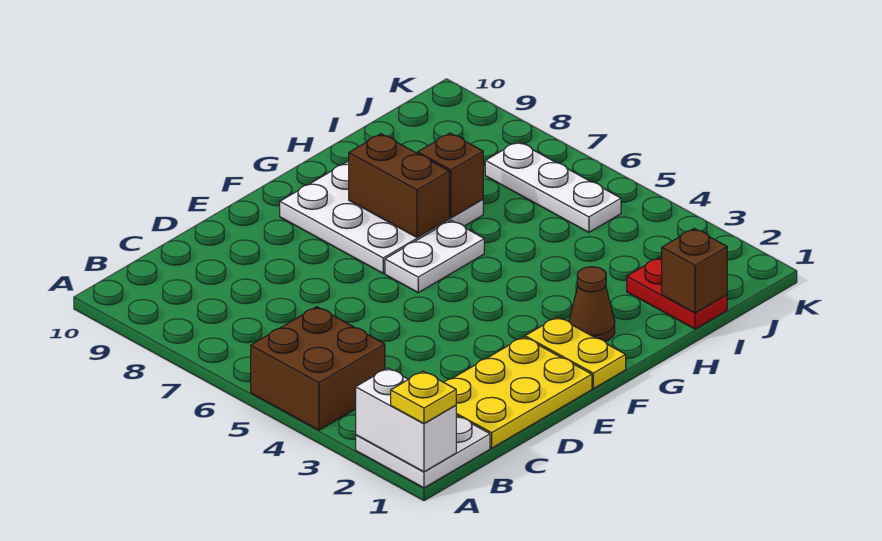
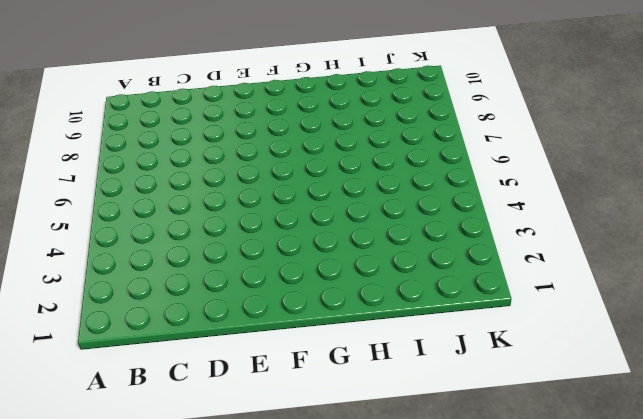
none -> white 2x2 plate [356,415,490,488]
none -> brown 2x2 brick [251,307,385,430]
none -> yellow 2x3 plate [444,337,592,448]

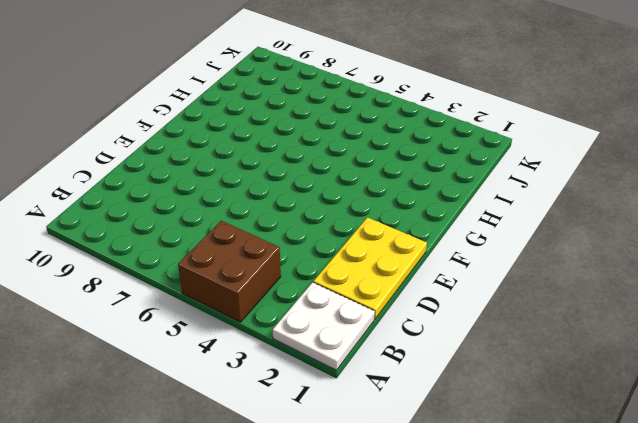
none -> yellow 1x2 plate [525,317,626,389]
none -> white 1x2 plate [385,220,484,293]
none -> white 3x3 plate [280,161,483,273]

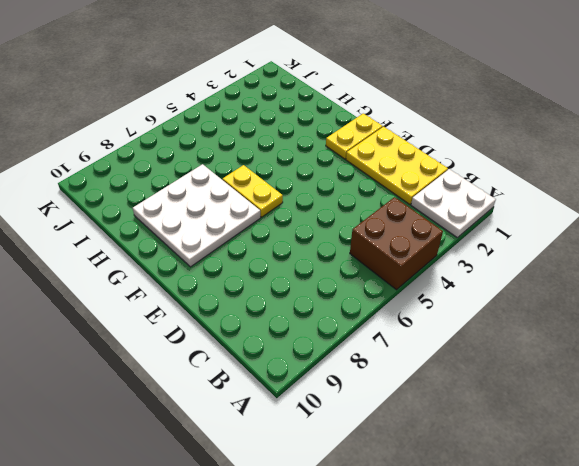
yellow 1x2 plate [223,165,283,217] -> white 1x2 plate [385,220,484,293]
none -> brown 1x1 cone [569,267,615,342]
none -> red 1x2 plate [627,258,727,329]
none -> white 1x3 plate [485,142,621,232]

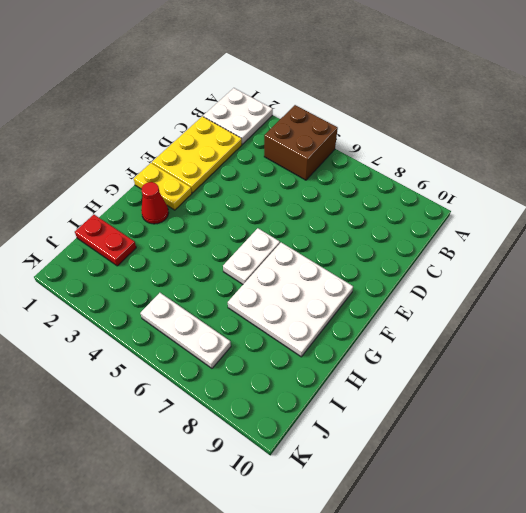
red 1x1 cone [141,182,169,224] -> brown 1x1 cone [569,267,615,342]
none -> white 1x2 brick [356,368,456,472]
none -> brown 1x2 brick [349,134,449,238]
none -> brown 1x1 brick [418,133,483,218]

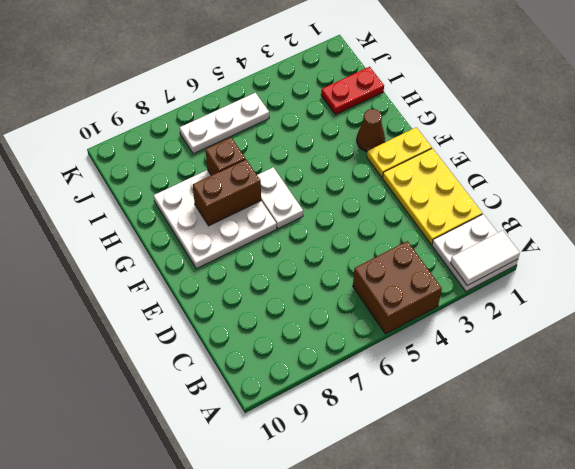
white 1x2 tile [451,230,520,286] -> white 1x2 brick [356,368,456,472]
none -> brown 1x1 brick [662,229,727,313]
none -> yellow 1x1 plate [391,371,456,424]

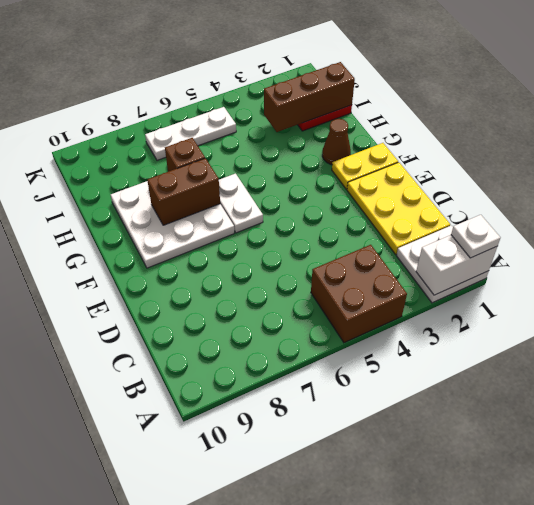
white 1x1 plate [451,215,500,258] -> yellow 1x1 plate [391,371,456,424]
brown 1x3 brick [264,62,355,132] -> brown 1x1 brick [662,229,727,313]

